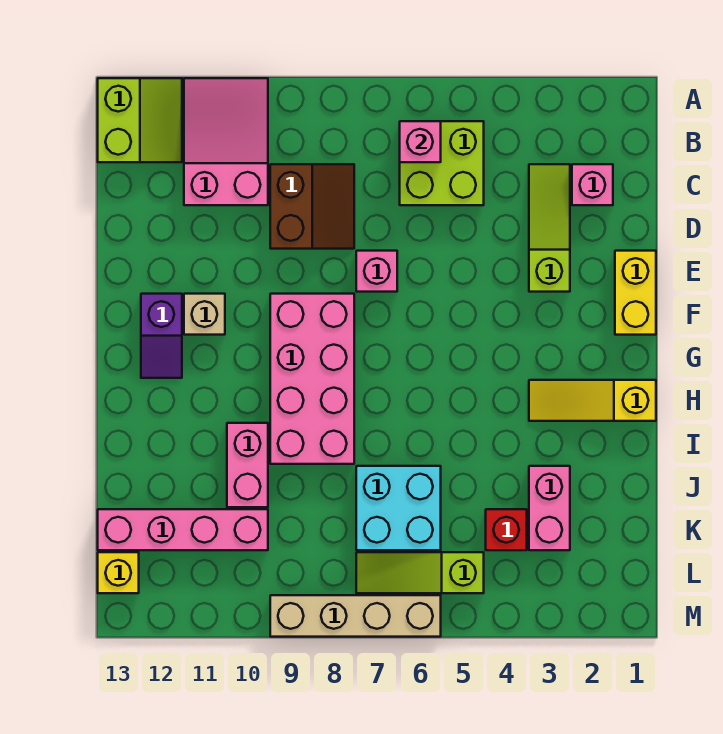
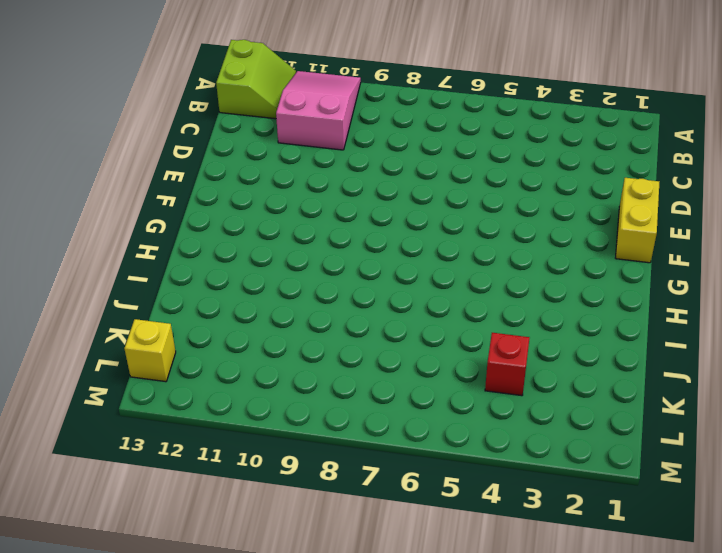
none -> lime 2x2 brick [400,121,484,205]
none -> pink 1x1 brick [572,164,613,205]
none -> lime 1x3 slope [529,164,570,292]

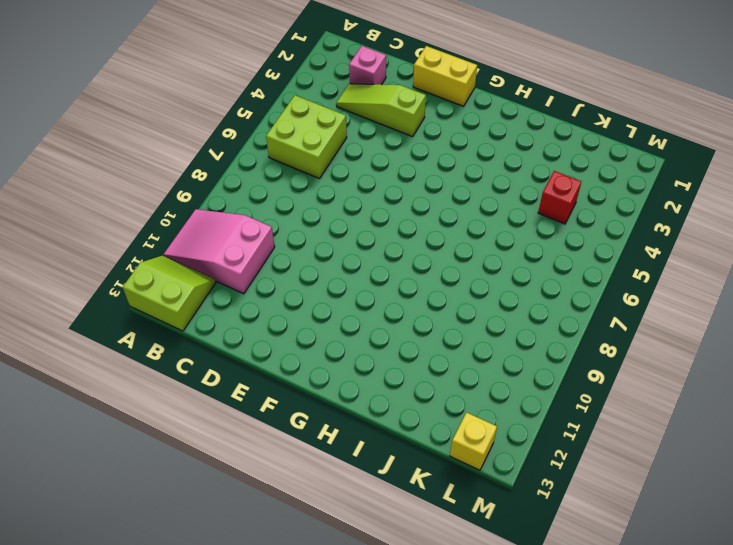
none -> brown 2x2 slope [270,164,354,249]
none -> pink 1x1 brick [356,251,397,292]
none -> pink 2x4 brick [270,294,354,464]

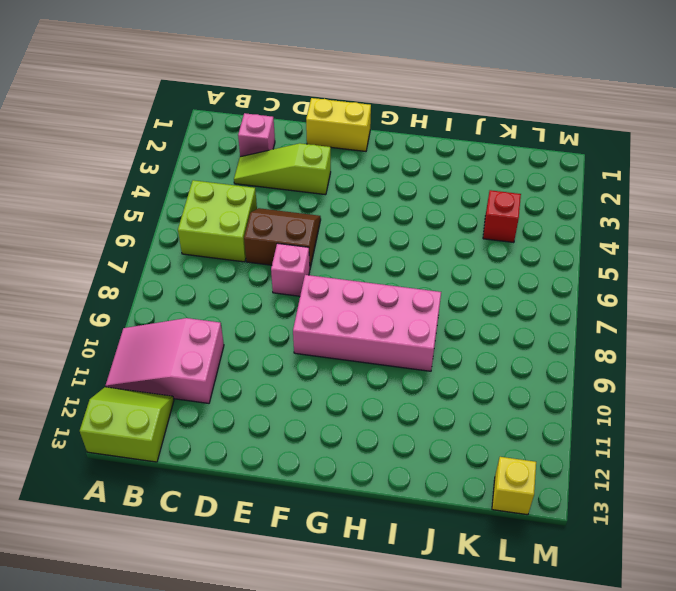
brown 2x2 slope [244,208,321,268] -> brown 2x2 slope moved to [270,164,354,249]
none -> tan 1x1 brick [184,294,225,335]
none -> purple 1x2 slope [141,294,182,378]
none -> yellow 1x3 slope [529,380,656,421]

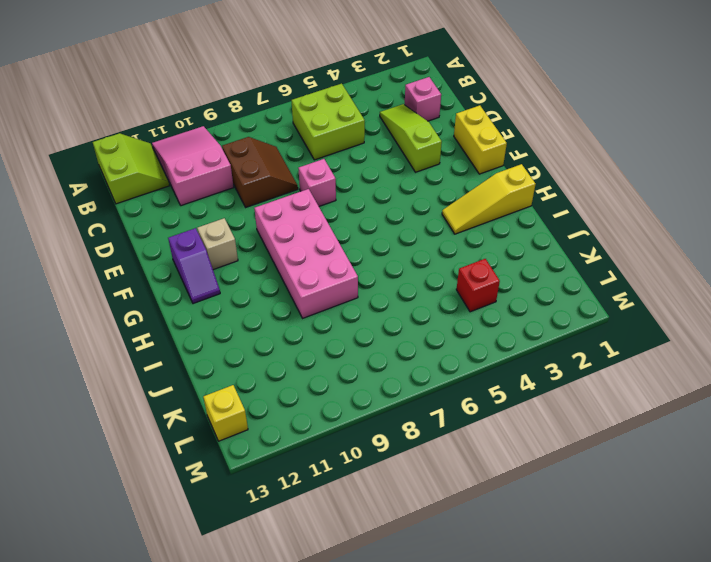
none -> pink 1x2 brick [227,423,268,507]
none -> pink 1x2 brick [529,466,570,550]
none -> cyan 2x2 brick [356,466,441,550]

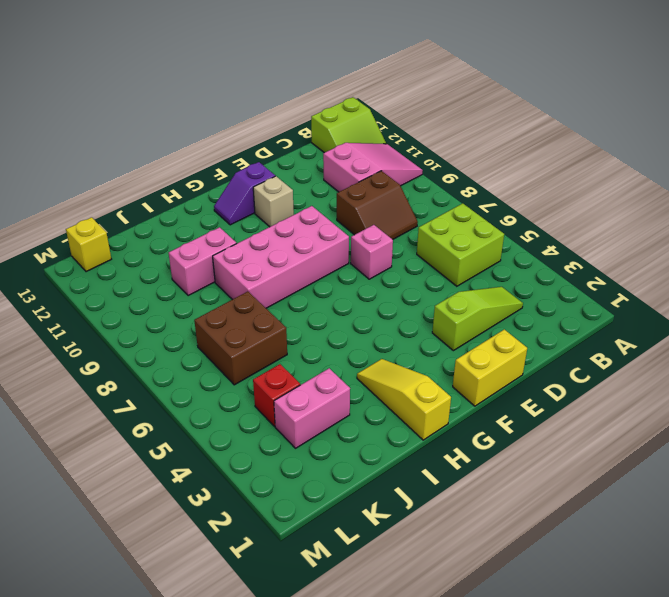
brown 2x2 brick [194,292,287,385] -> cyan 2x2 brick [356,466,441,550]
none -> pink 1x1 brick [572,164,613,205]
none -> pink 1x4 brick [98,509,268,550]
none -> lime 1x3 slope [356,552,484,593]

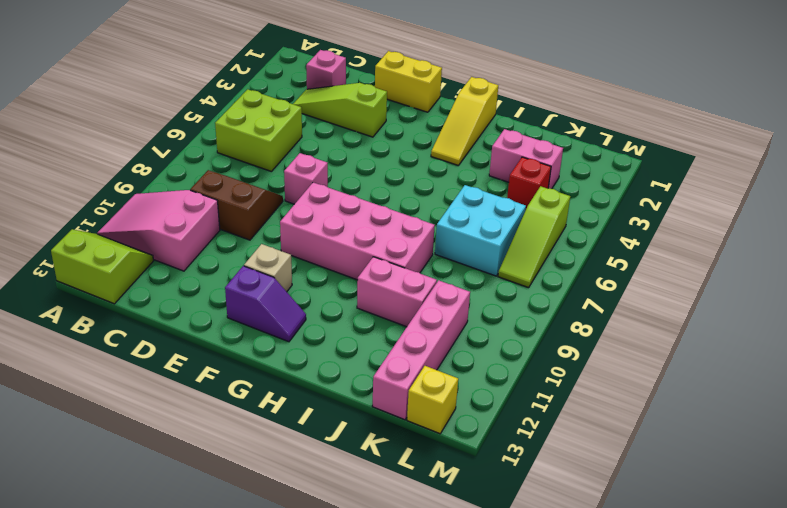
none -> tan 1x4 brick [270,595,441,637]
none -> pink 1x1 brick [400,121,441,162]

